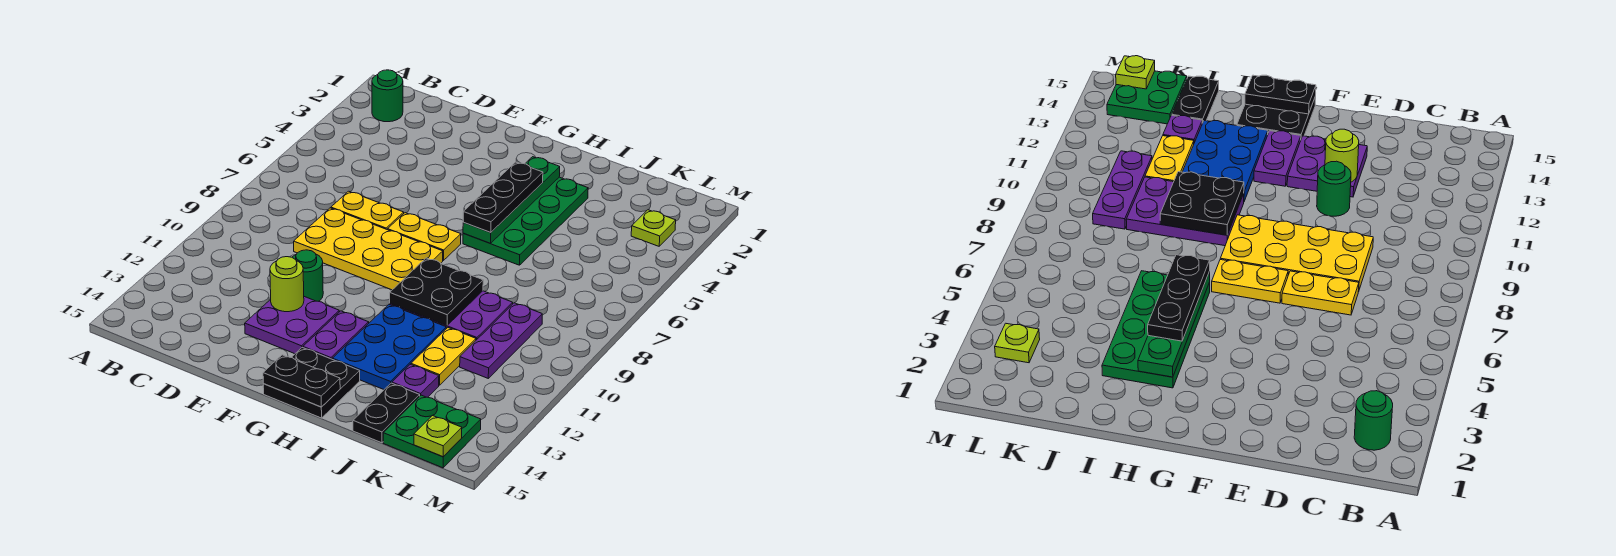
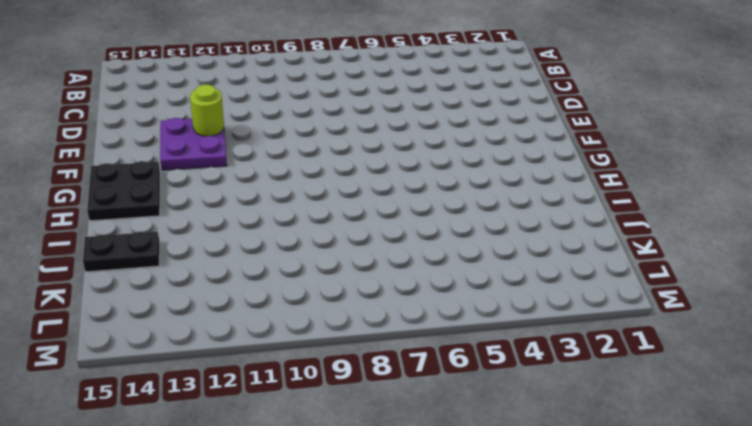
none -> green 1x1 round brick [372,70,403,122]
none -> yellow 1x2 plate [331,191,404,230]
none -> yellow 2x4 plate [294,208,443,290]

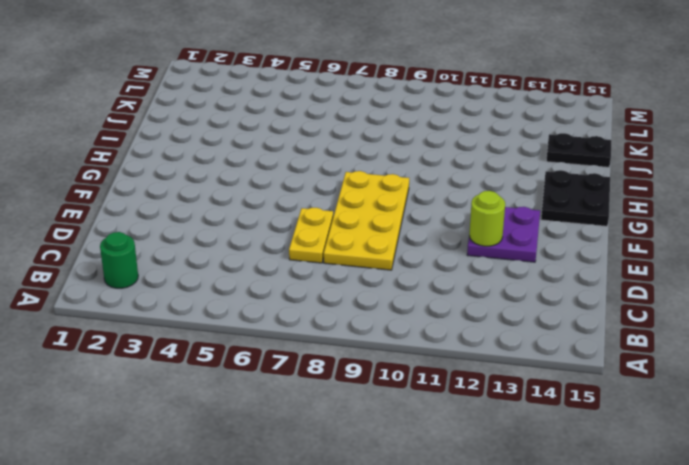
none -> green 1x1 round brick [292,250,323,301]
none -> yellow 1x2 plate [388,213,461,260]
none -> purple 1x2 plate [303,311,369,359]

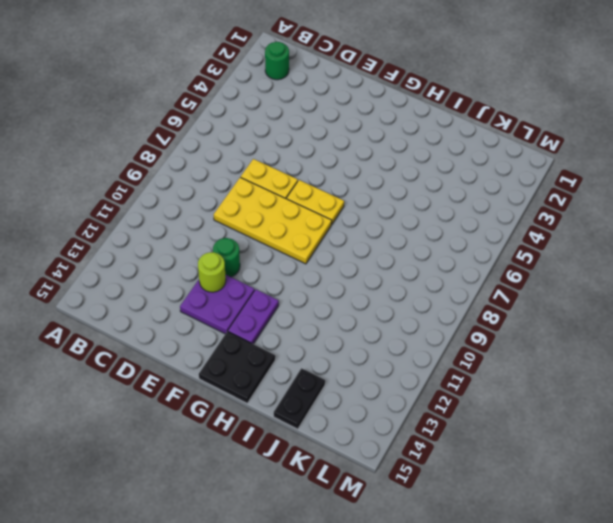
none -> green 2x4 plate [463,177,588,265]
none -> purple 2x3 plate [390,291,513,340]
none -> blue 2x3 plate [332,304,446,389]

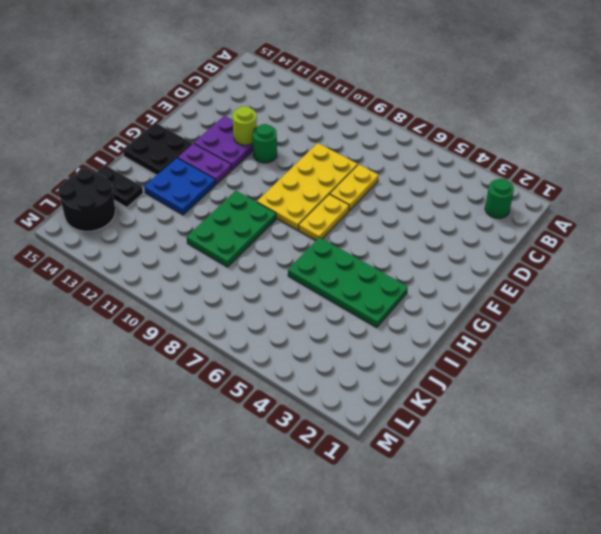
green 2x3 plate [187,191,276,267] -> purple 2x3 plate [390,291,513,340]
blue 2x2 plate [144,158,215,215] -> blue 2x3 plate [332,304,446,389]
black 2x2 round brick [58,168,116,231] -> green 2x2 plate [383,395,481,468]
none -> yellow 1x2 plate [411,328,476,385]
none -> purple 1x1 plate [392,364,439,397]
none -> purple 1x3 plate [460,303,542,378]

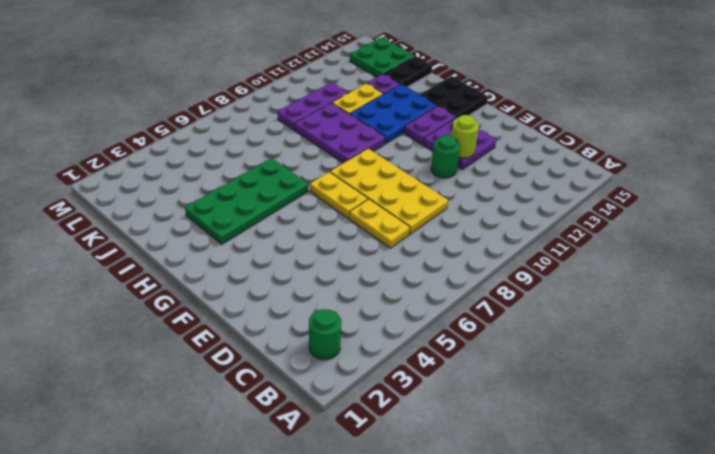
none -> lime 1x1 plate [631,210,676,246]
none -> black 1x2 plate [263,355,340,407]
none -> green 1x4 plate [463,157,560,243]

